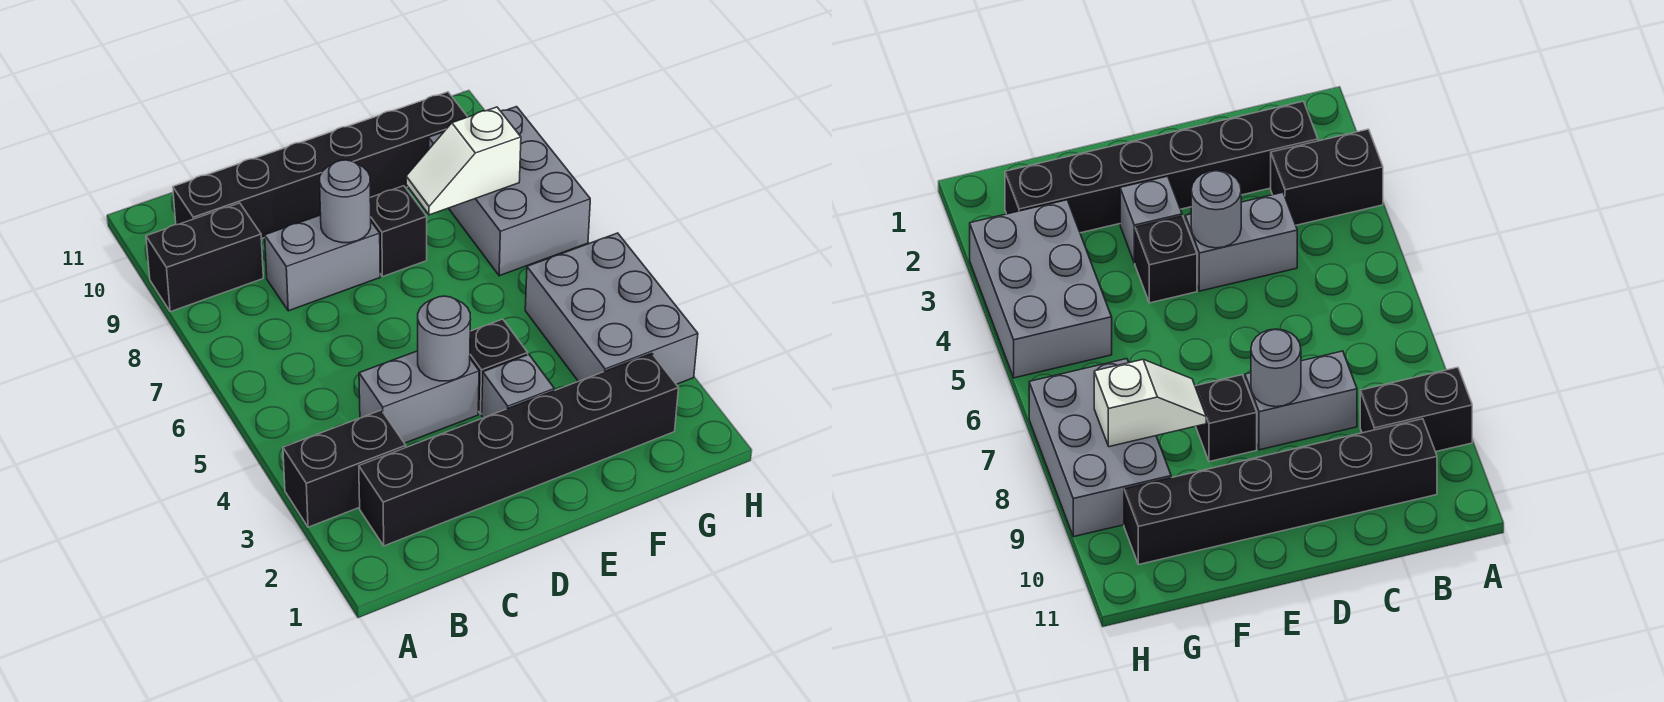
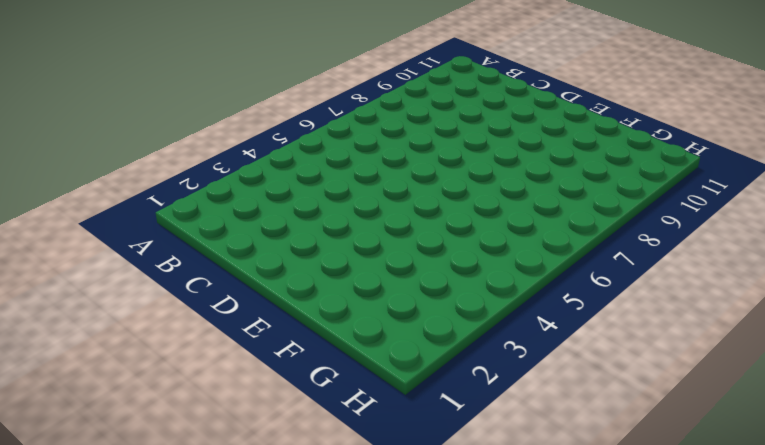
none -> black 1x2 brick [283,410,406,527]
none -> black 1x2 brick [146,203,263,312]
none -> black 1x6 brick [359,353,679,546]

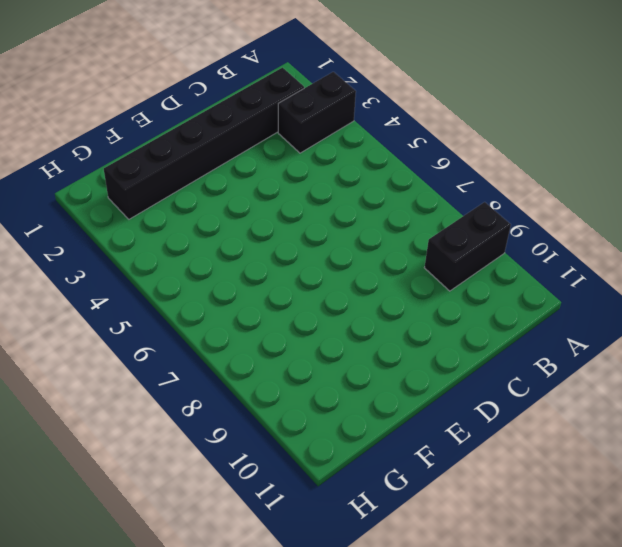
none -> black 1x6 brick [173,92,467,239]
none -> grey 1x2 brick [359,351,479,443]
none -> grey 1x2 brick [265,215,380,311]

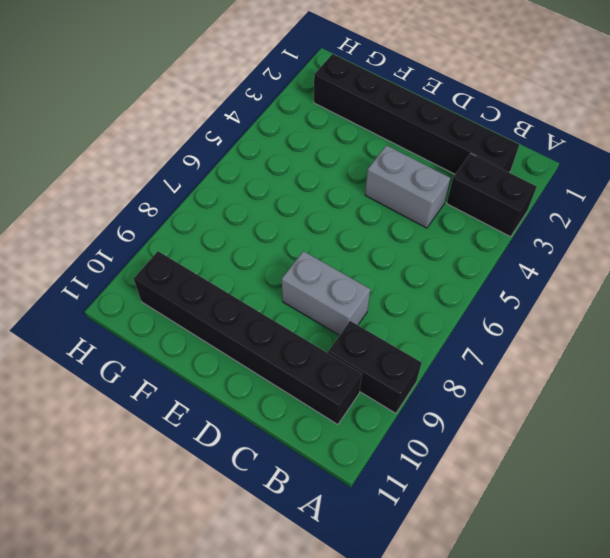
none -> grey 1x1 brick [482,354,554,418]
none -> black 1x1 brick [470,319,528,414]
none -> black 1x1 brick [370,186,427,277]

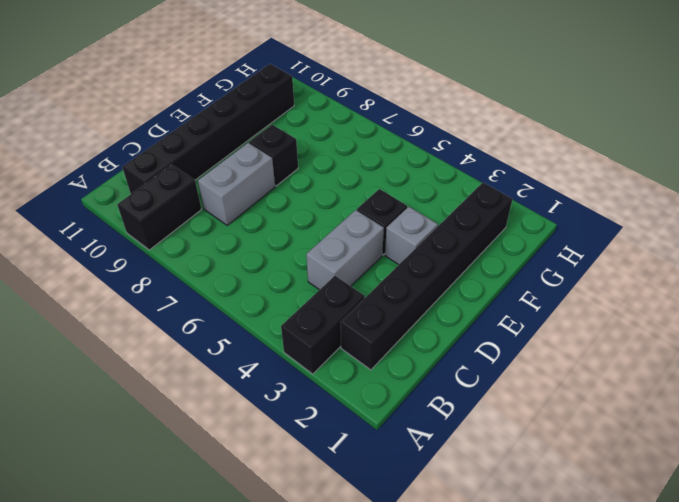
none -> grey 2x3 brick [525,233,698,384]
none -> grey 2x3 brick [429,107,590,276]
none -> grey 1x1 round brick [418,296,471,381]

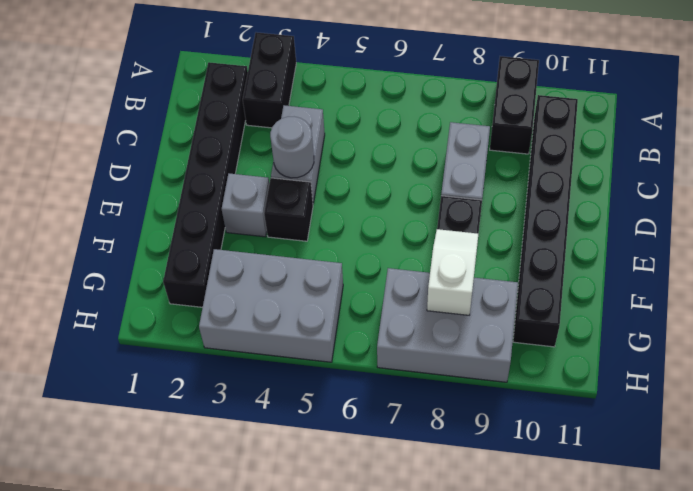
none -> grey 1x1 round brick [320,160,371,243]

